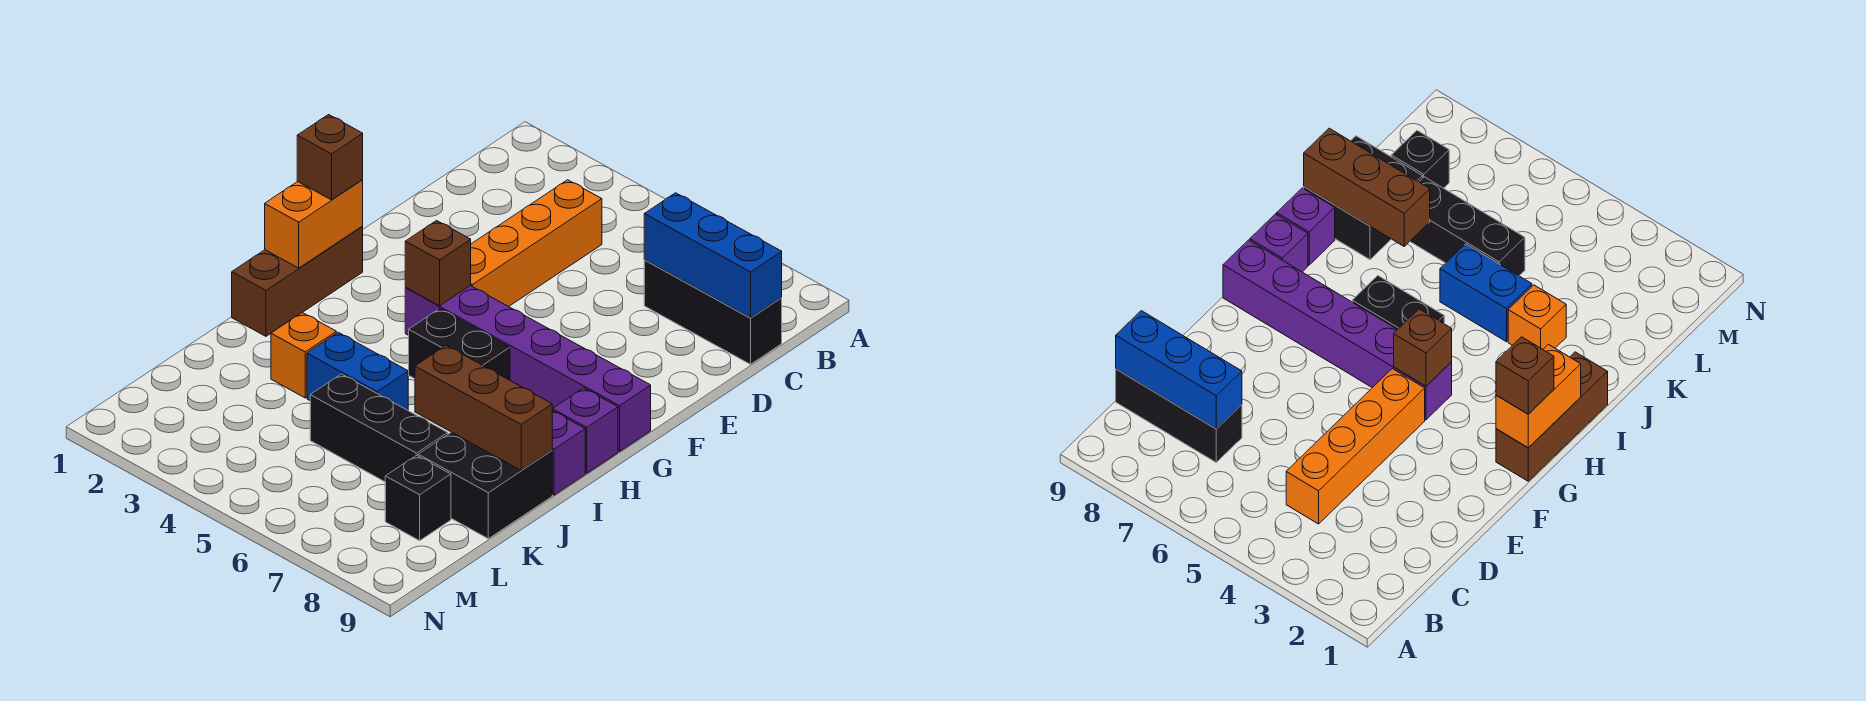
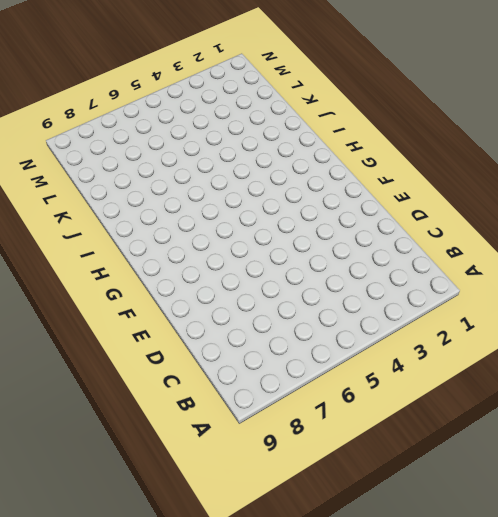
none -> orange 1x4 brick [471,180,602,307]
none -> black 1x3 brick [644,260,782,364]
none -> brown 1x3 brick [232,226,363,336]

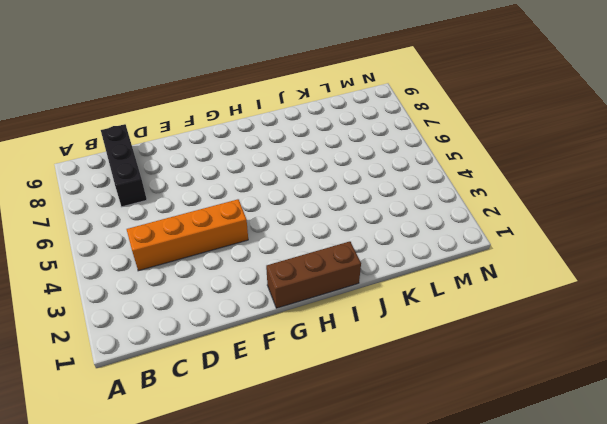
none -> purple 1x6 brick [405,286,651,452]
none -> black 1x2 brick [409,309,510,380]
none -> purple 1x1 brick [552,388,618,473]

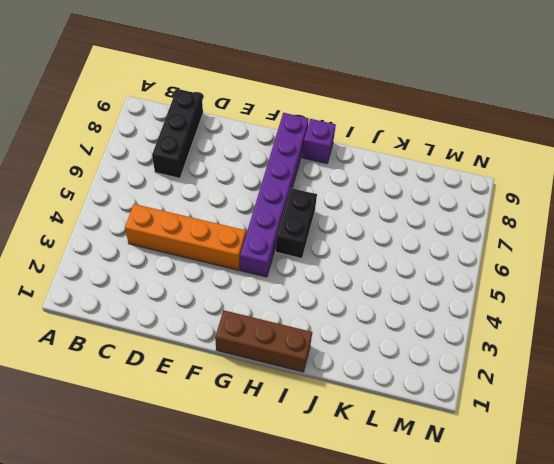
none -> purple 1x1 brick [552,411,585,495]
none -> orange 1x1 brick [271,312,336,398]
none -> blue 1x2 brick [307,332,408,410]

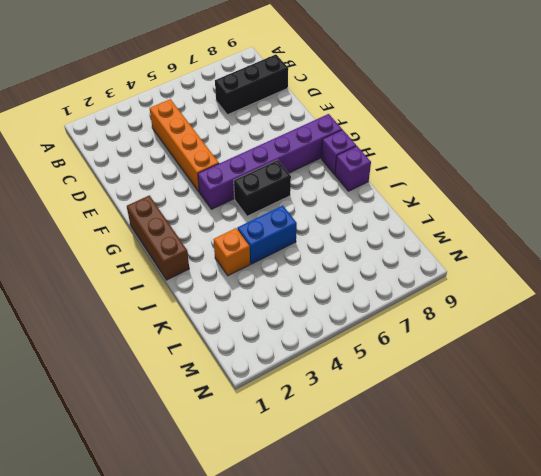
none -> black 2x2 brick [418,432,552,539]
none -> black 1x3 brick [310,374,448,482]
none -> black 1x1 brick [385,455,451,541]

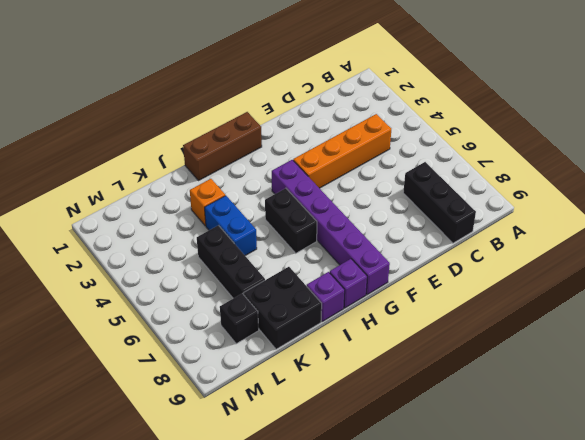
none -> blue 1x3 brick [644,193,782,318]
none -> orange 1x2 brick [265,180,363,268]
none -> brown 1x1 brick [405,221,471,306]

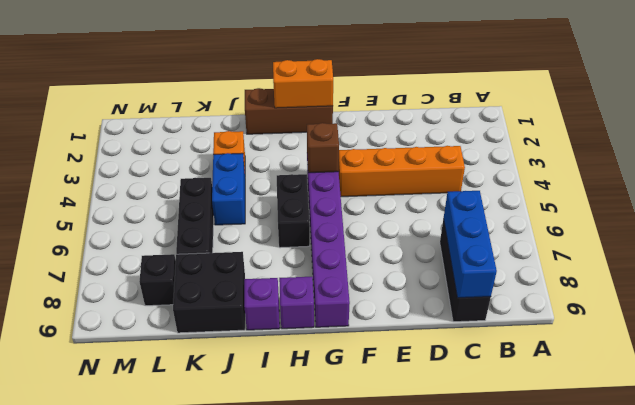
none -> brown 1x3 brick [415,345,552,470]
none -> brown 1x1 brick [297,115,363,200]

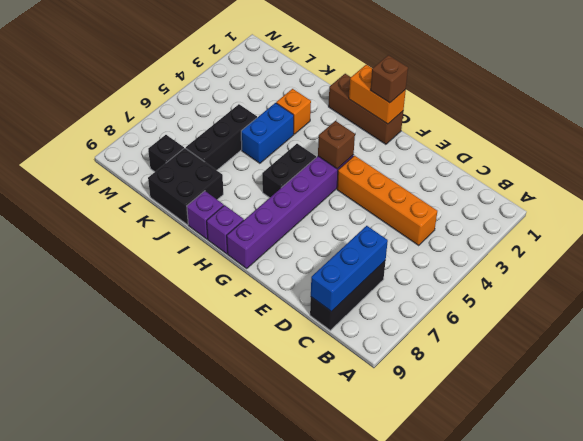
none -> brown 1x3 brick [415,345,552,470]

